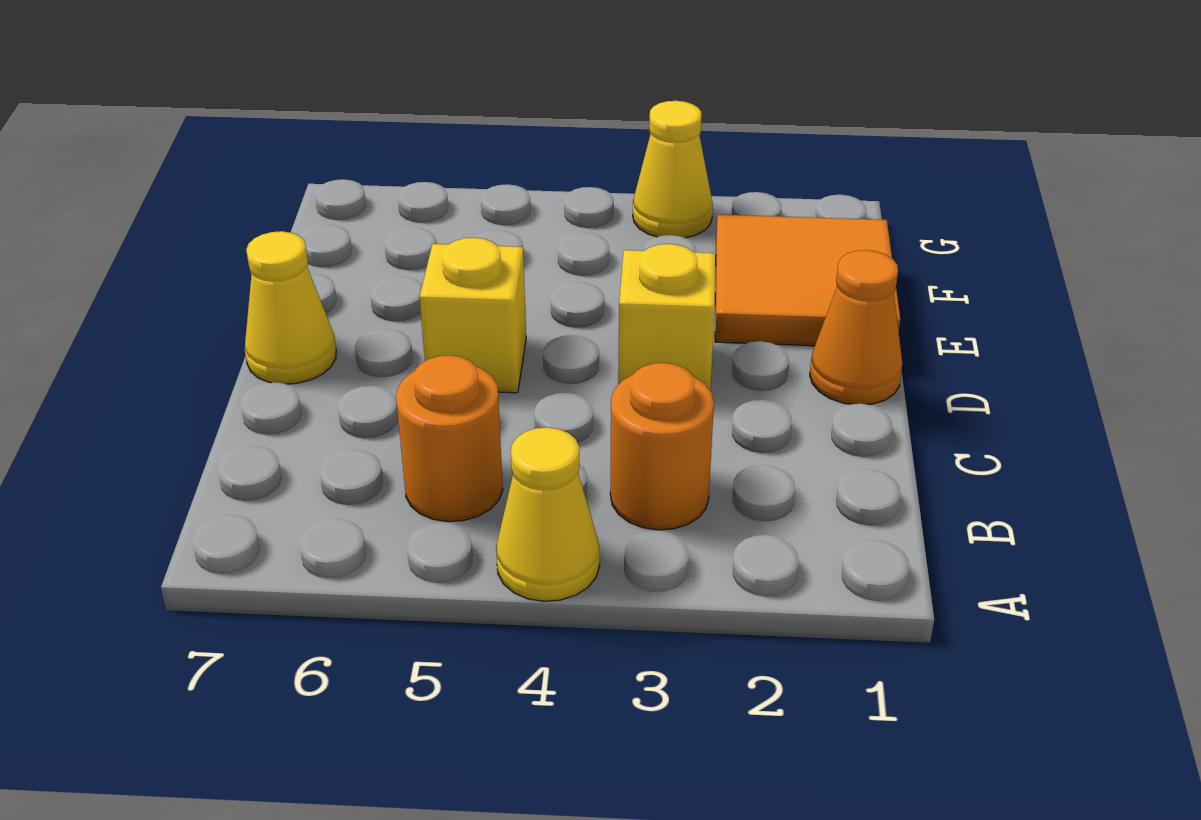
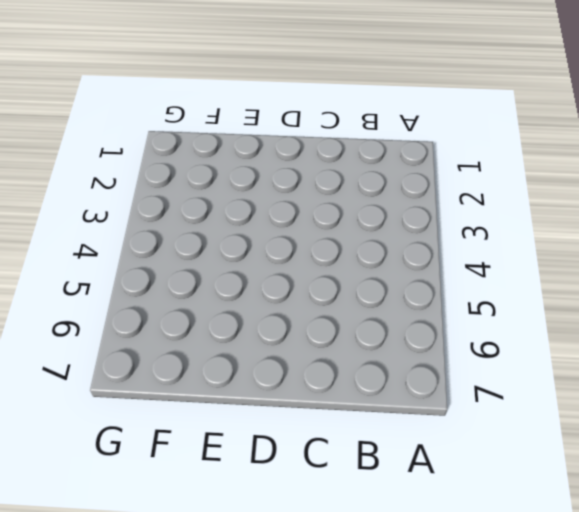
none -> yellow 1x1 cone [496,427,600,601]
none -> orange 1x1 round brick [610,363,714,530]

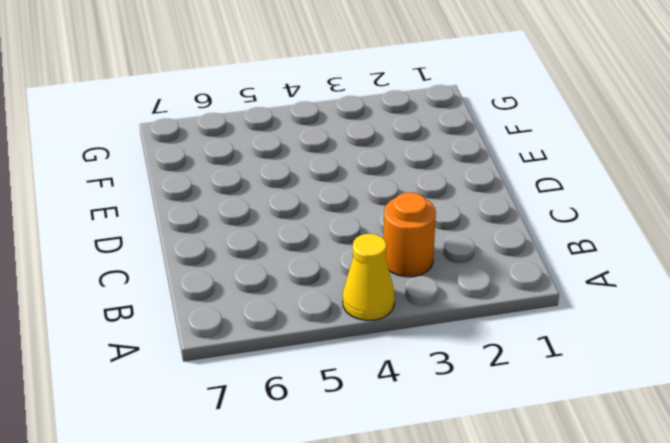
none -> orange 1x1 round brick [396,355,503,522]
none -> orange 1x1 cone [810,250,902,404]

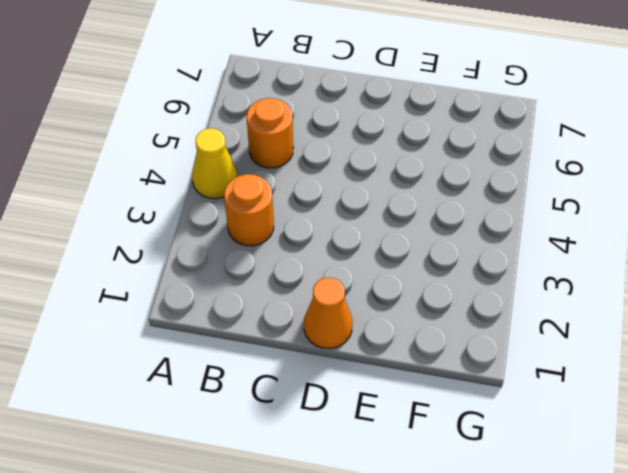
none -> yellow 1x1 brick [618,244,715,390]
none -> yellow 1x1 brick [420,238,526,393]

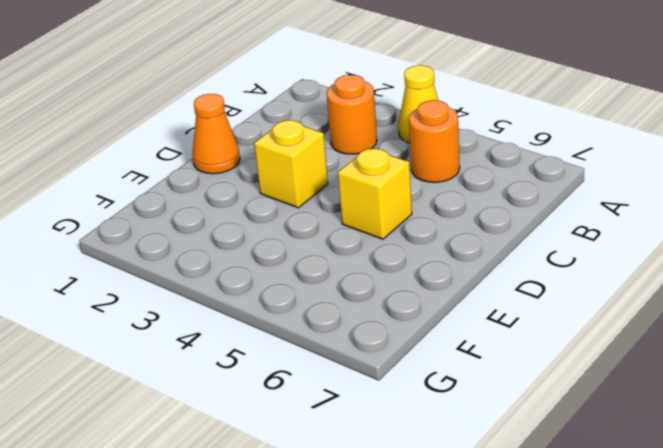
none -> yellow 1x1 cone [245,231,336,384]
none -> orange 2x2 tile [715,215,900,346]

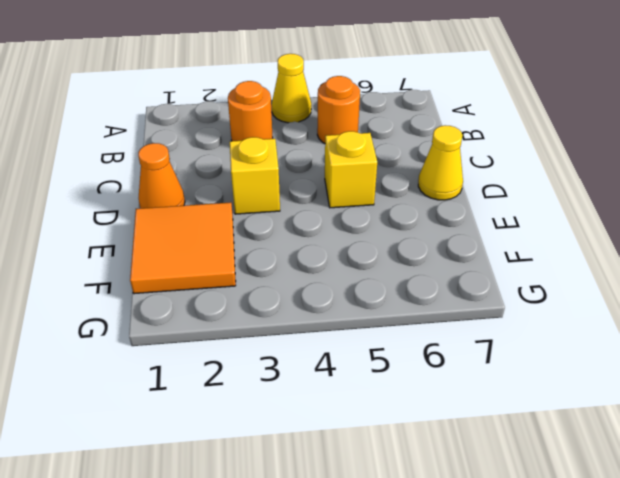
none -> yellow 1x1 cone [633,101,713,238]

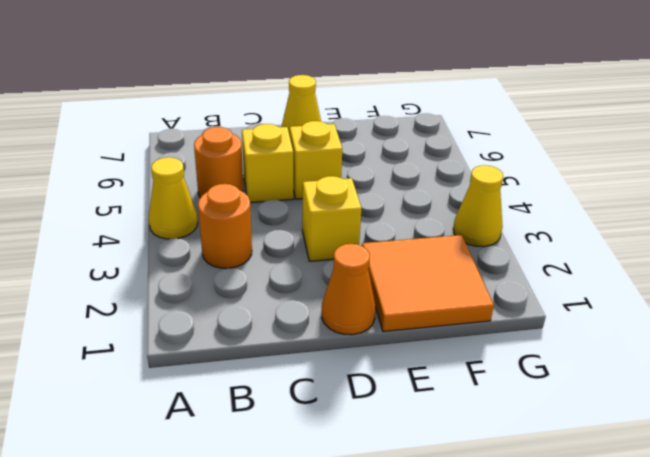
yellow 1x1 brick [242,124,293,203] -> none

